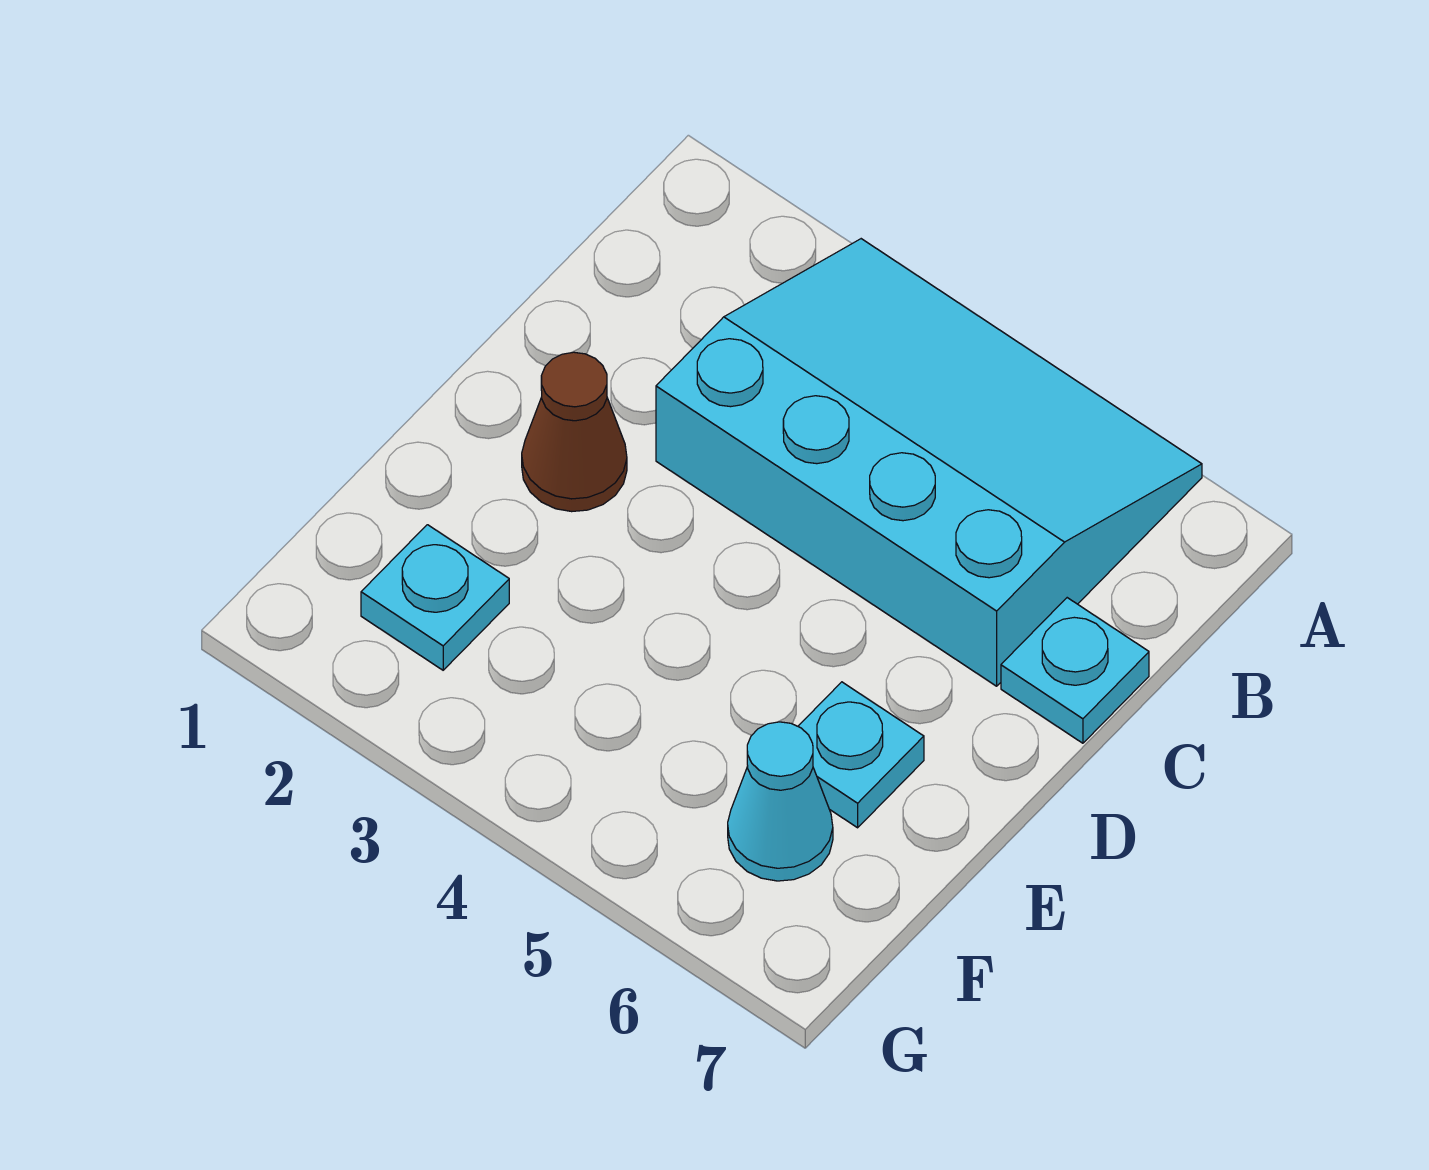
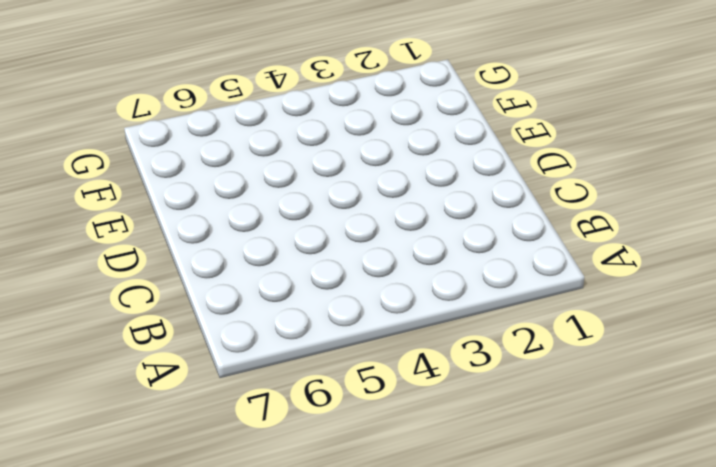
none -> cyan 3x4 slope [656,239,1202,686]
none -> cyan 1x1 plate [1001,598,1149,743]

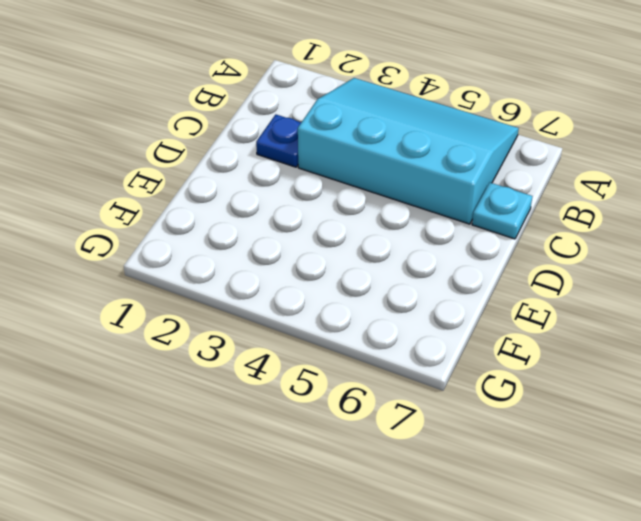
blue 1x1 plate [256,115,301,167] -> none
none -> brown 1x1 cone [522,352,627,512]
none -> cyan 1x1 plate [798,682,924,828]

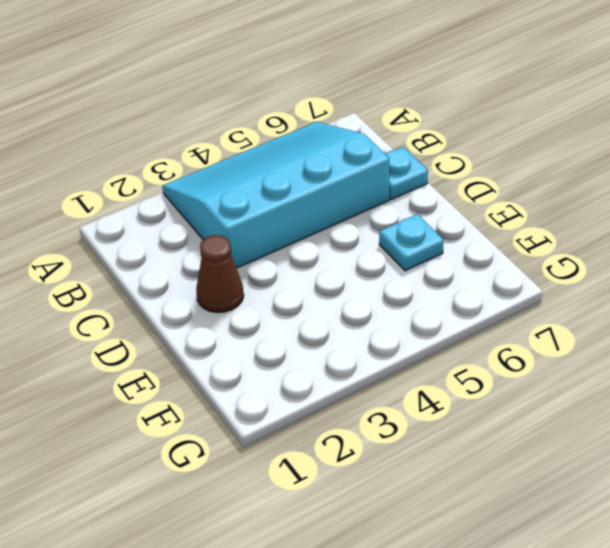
none -> cyan 1x1 plate [361,525,509,670]
none -> cyan 1x1 cone [728,722,833,881]

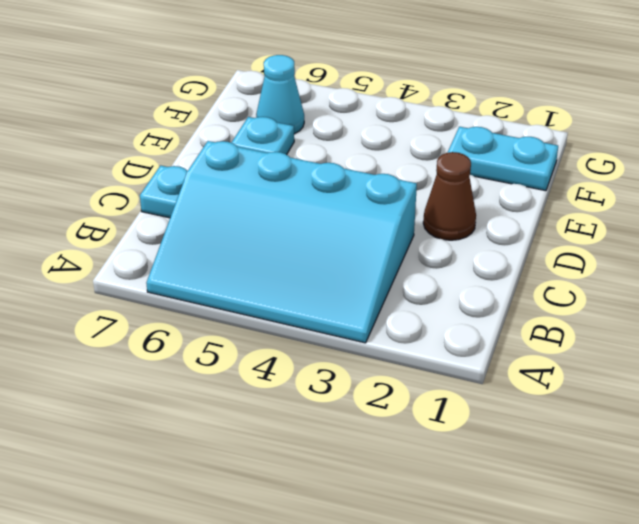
cyan 1x2 plate [447,127,558,191] -> cyan 1x1 plate [361,525,509,670]

